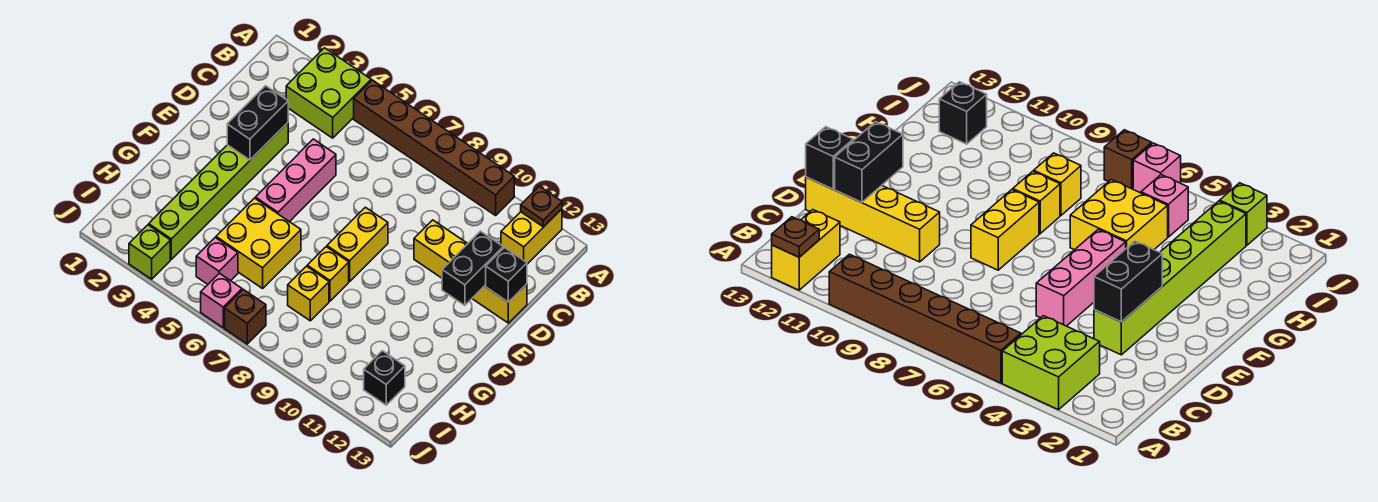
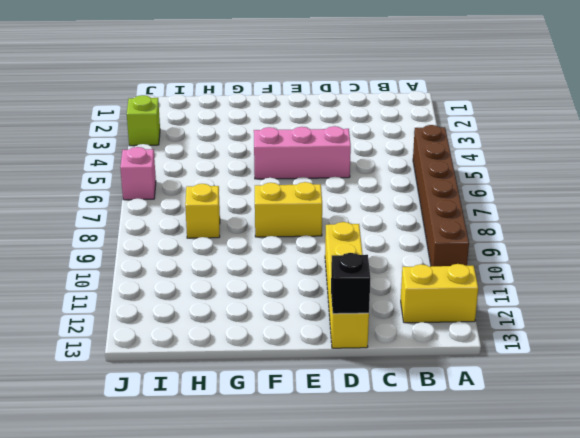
none -> lime 2x2 brick [286,48,371,138]
none -> lime 1x6 brick [149,123,288,259]
none -> yellow 2x2 brick [216,198,301,288]

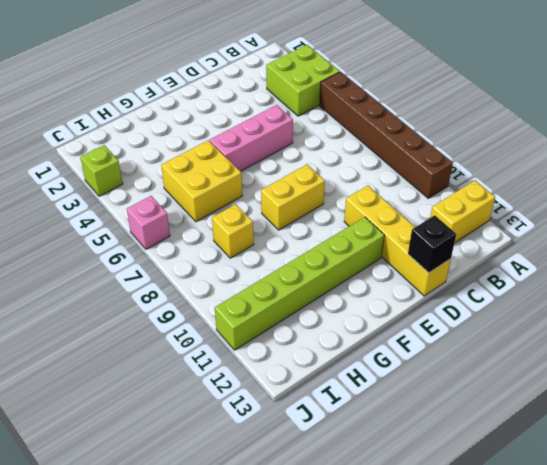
lime 1x6 brick [215,217,384,350] -> lime 1x6 brick moved to [149,123,288,259]
none -> yellow 1x1 brick [307,247,349,301]
none -> pink 1x1 brick [196,238,238,284]
none -> black 1x1 brick [364,351,405,405]

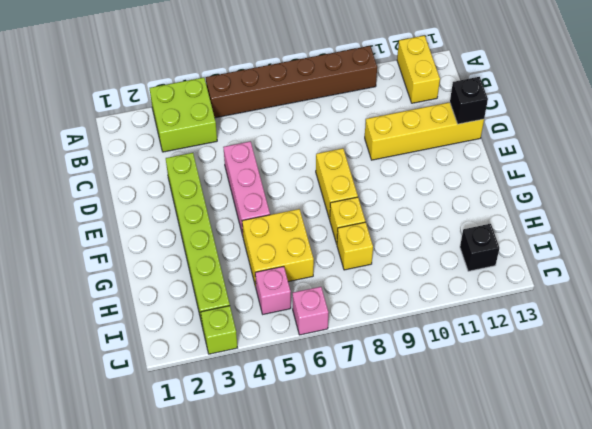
none -> brown 1x1 brick [225,289,266,344]
none -> brown 1x1 plate [521,186,562,227]
none -> black 1x2 brick [227,86,288,160]

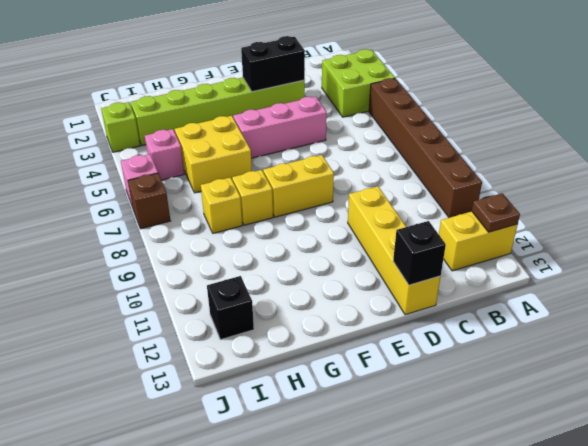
none -> black 1x2 brick [442,231,503,306]

